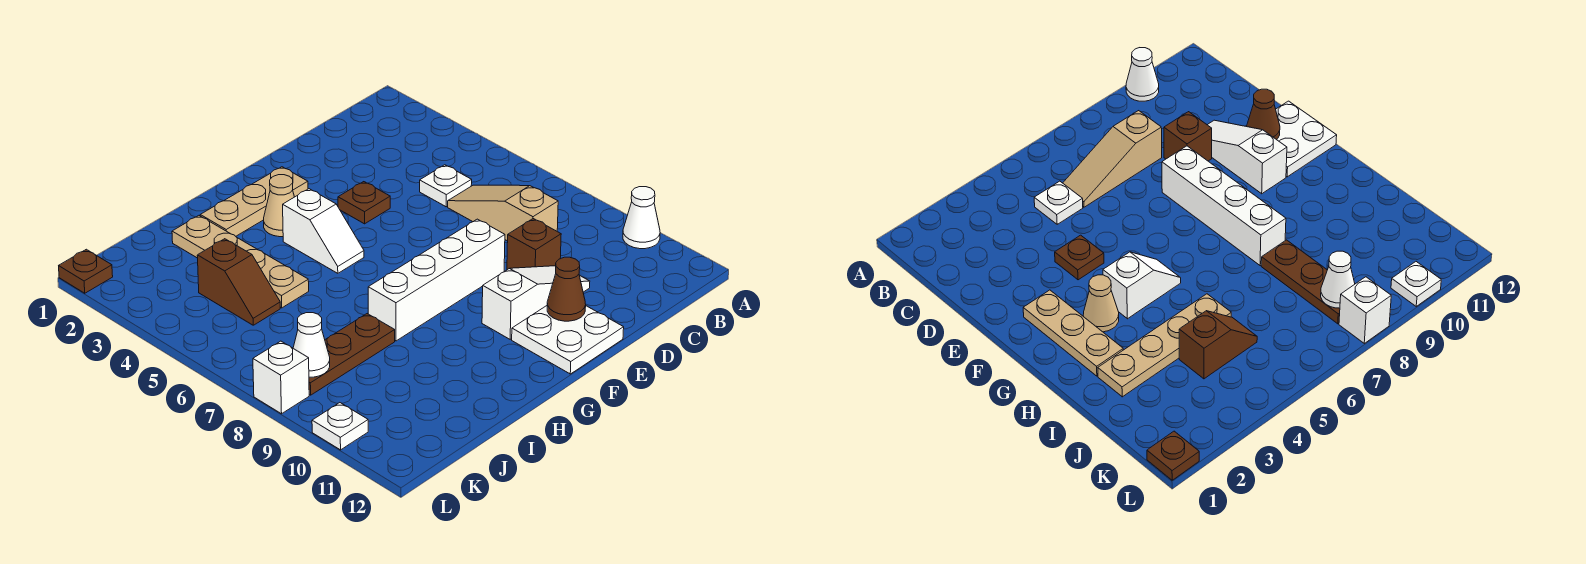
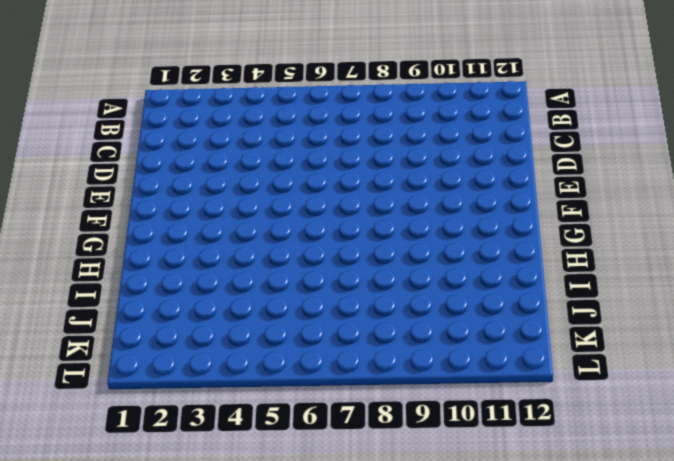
none -> white 1x1 cone [623,187,660,249]
none -> white 1x1 plate [420,165,472,207]
none -> tan 1x3 slope [448,185,558,241]

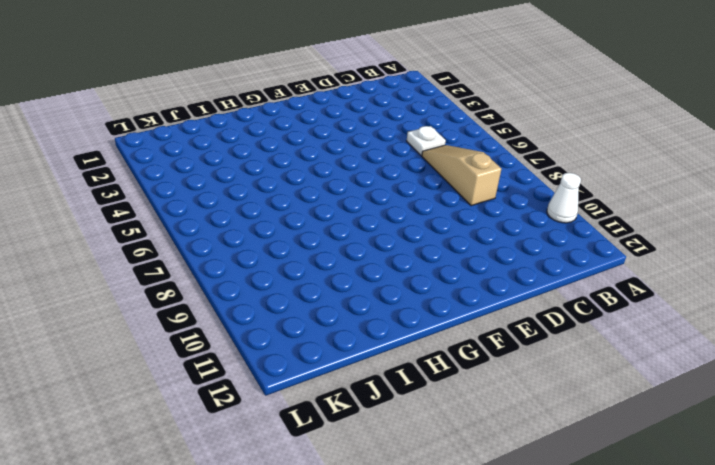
none -> brown 1x1 brick [507,219,561,270]
none -> white 1x3 slope [482,266,590,339]
none -> brown 1x1 plate [338,182,390,224]

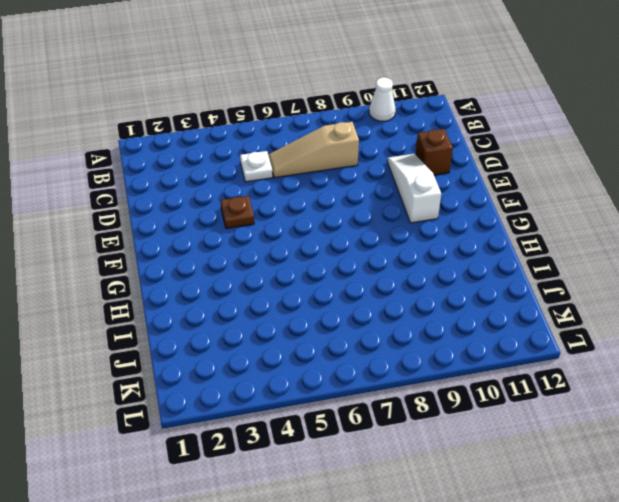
brown 1x1 brick [415,129,453,175] -> brown 1x1 brick moved to [507,219,561,270]
none -> white 1x4 brick [368,219,505,341]
none -> white 2x2 plate [512,306,624,374]
none -> tan 1x3 plate [200,167,308,236]

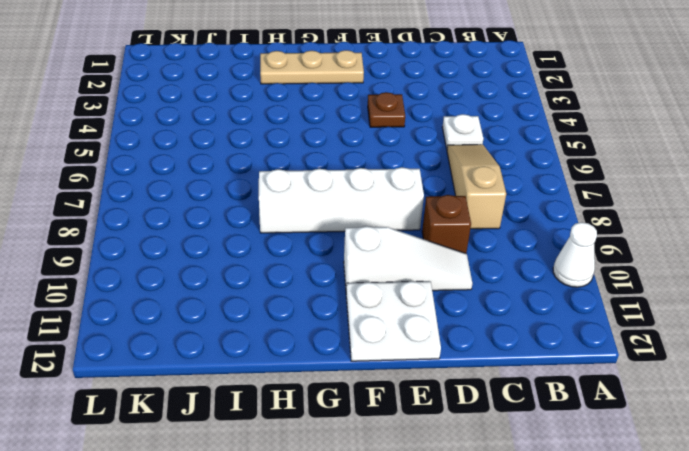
none -> tan 1x1 cone [264,175,294,237]
none -> white 1x2 slope [283,189,364,273]
none -> tan 1x4 plate [172,216,309,308]

